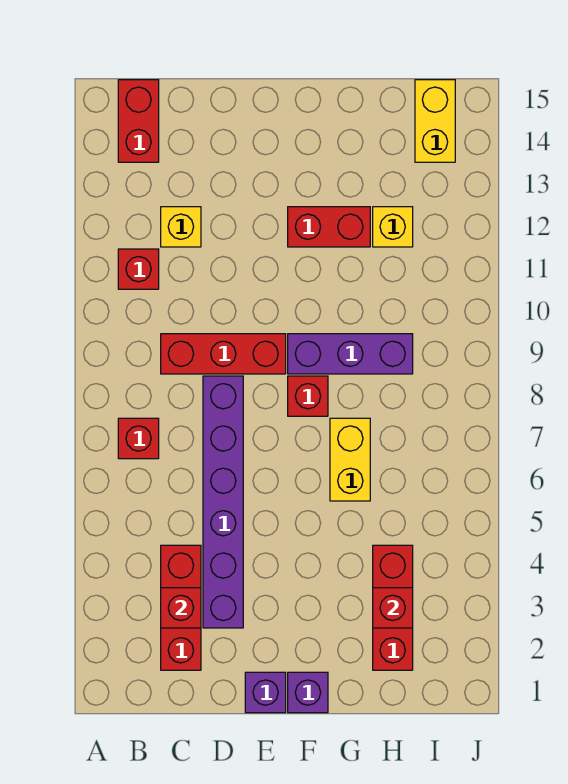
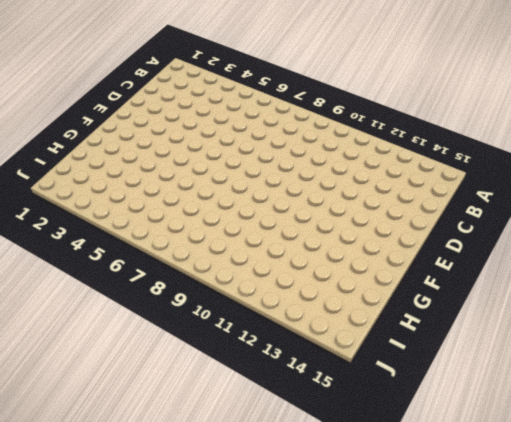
none -> red 1x1 brick [118,418,159,459]
none -> red 1x1 brick [118,249,159,289]
none -> red 1x2 brick [118,80,159,162]

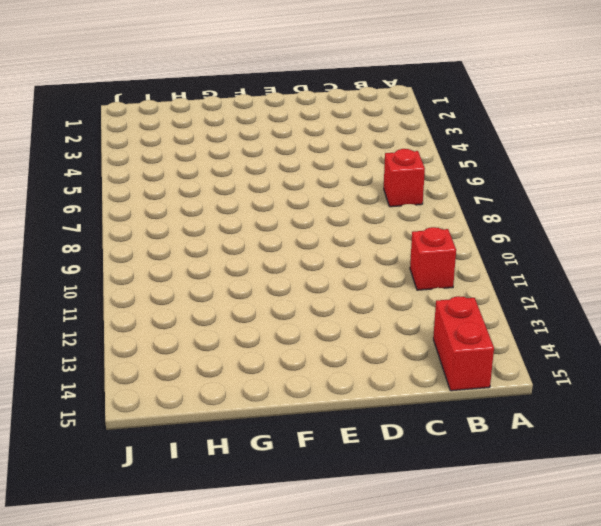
none -> red 1x3 brick [161,545,201,670]
none -> red 1x3 brick [161,334,286,374]
none -> yellow 1x1 brick [161,207,201,247]

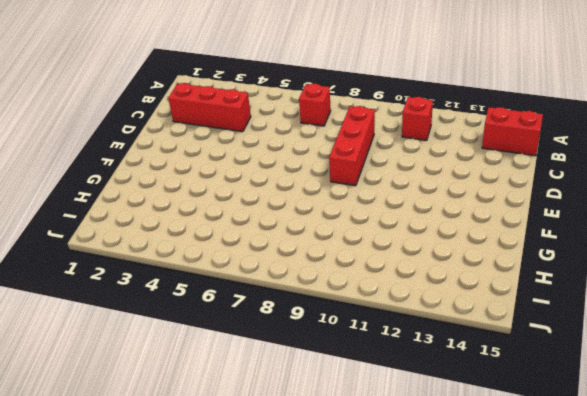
none -> yellow 1x1 brick [161,207,201,247]
none -> purple 1x6 brick [203,376,243,628]
none -> purple 1x1 brick [245,672,286,713]

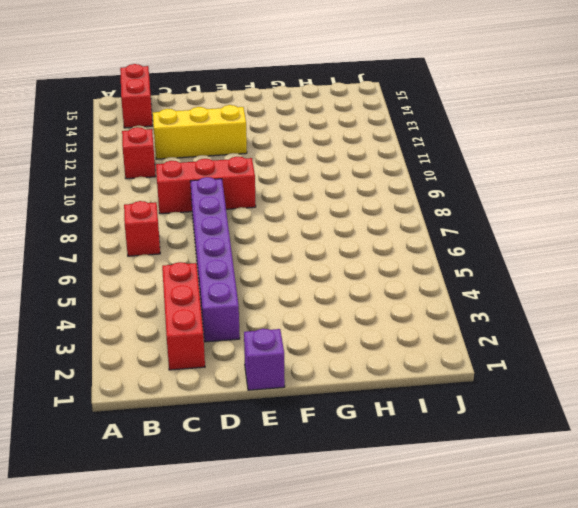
yellow 1x3 brick [153,105,247,159] -> yellow 1x1 brick [161,207,201,247]
none -> purple 1x1 brick [288,672,328,713]
none -> red 1x1 brick [288,376,328,416]
none -> purple 1x3 brick [288,334,413,374]

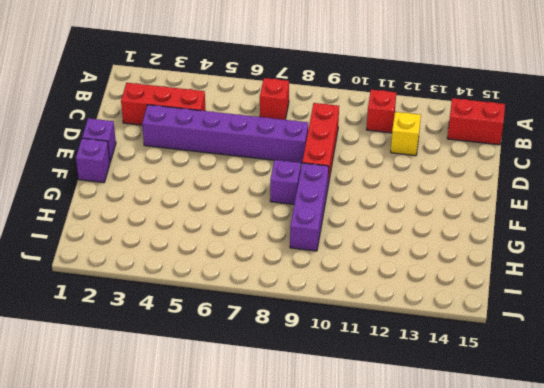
purple 1x1 brick [270,160,301,204] -> red 1x1 brick [288,376,328,416]
none -> red 1x2 brick [288,207,370,247]
none -> yellow 1x2 brick [330,418,370,501]
none -> red 1x3 brick [373,545,413,670]

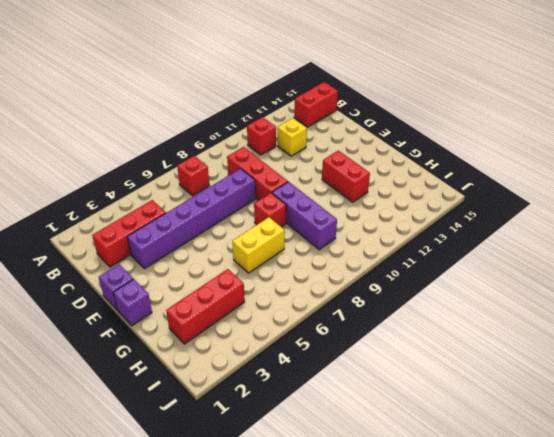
none -> yellow 1x1 brick [373,207,413,247]
none -> yellow 1x2 brick [415,80,455,162]
none -> red 1x1 brick [161,588,201,628]

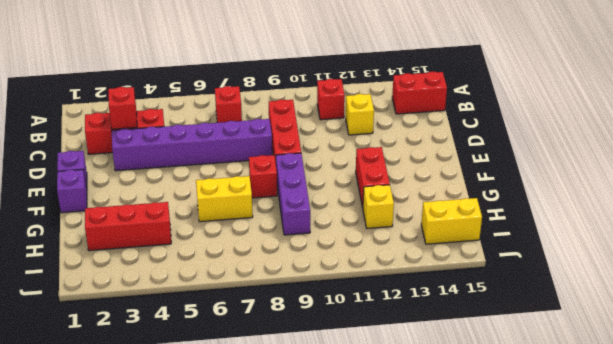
none -> red 1x1 brick [373,588,413,628]

